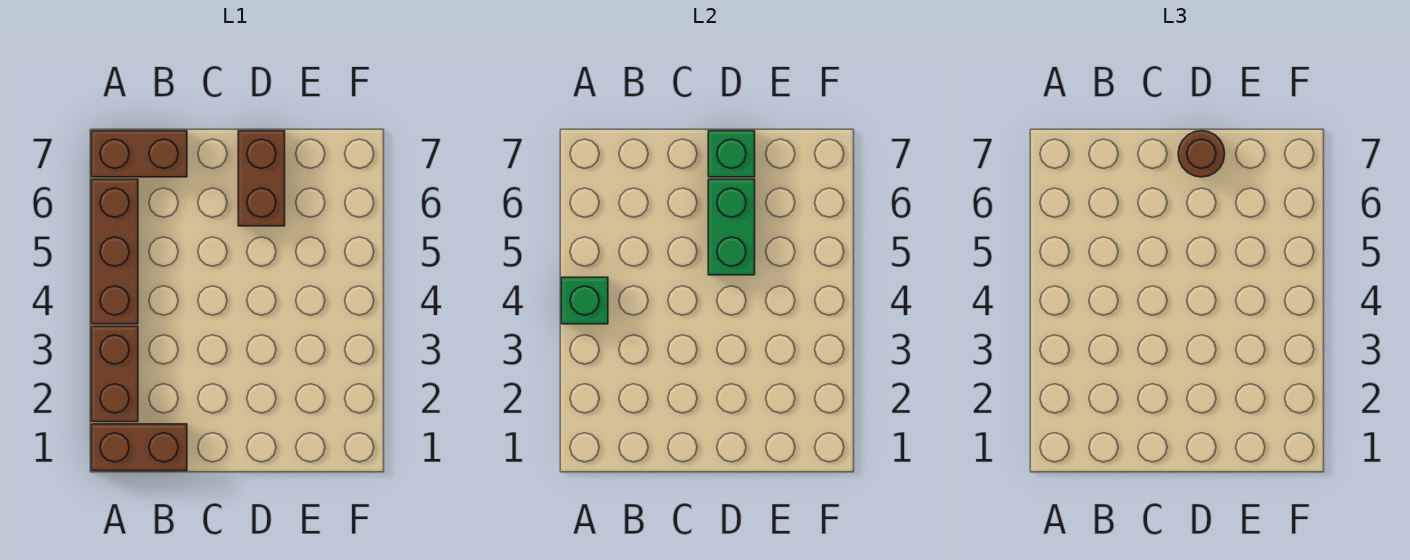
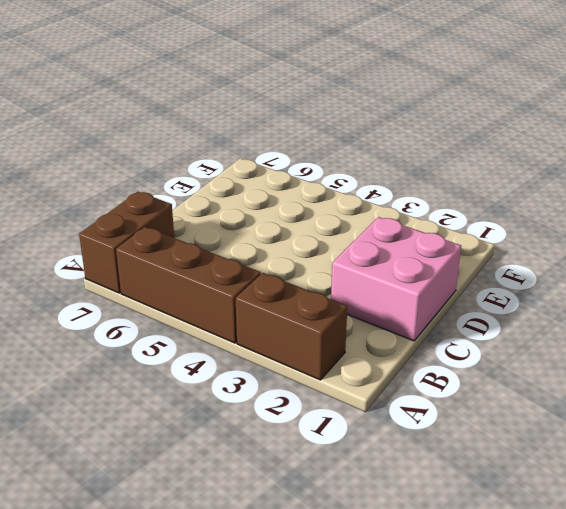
pink 2x2 brick [331,217,461,341] -> none
none -> brown 1x2 brick [91,424,187,471]
none -> brown 1x2 brick [238,131,285,226]

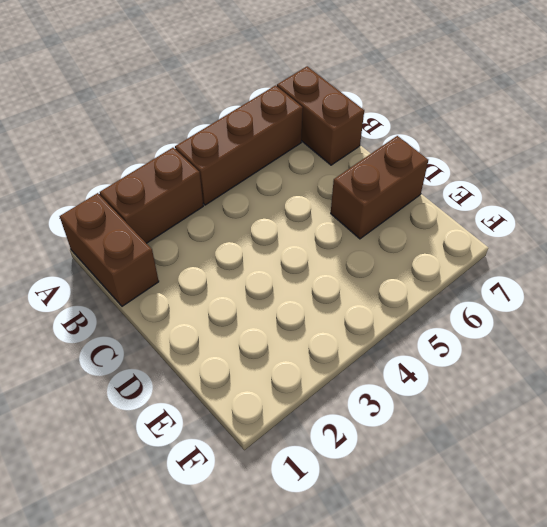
none -> green 1x1 brick [561,277,608,324]
none -> green 1x2 brick [708,179,755,275]

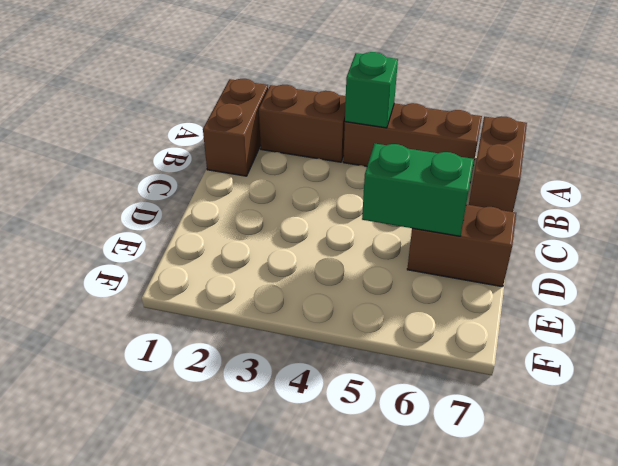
none -> green 1x1 brick [708,131,755,177]
none -> brown 1x1 round brick [1178,131,1225,177]

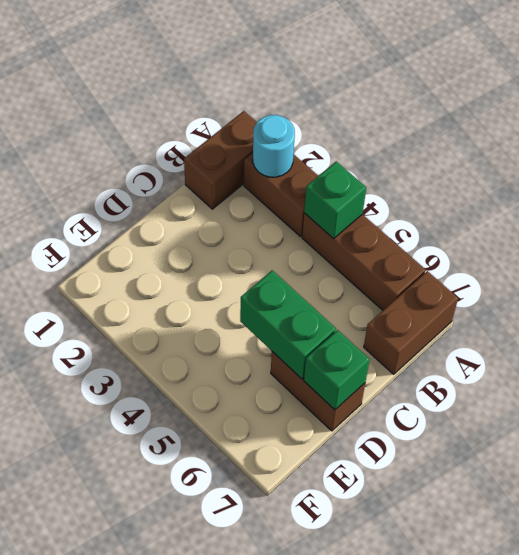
cyan 1x1 round brick [253,115,295,177] -> none
none -> brown 1x1 round brick [1178,131,1225,177]

